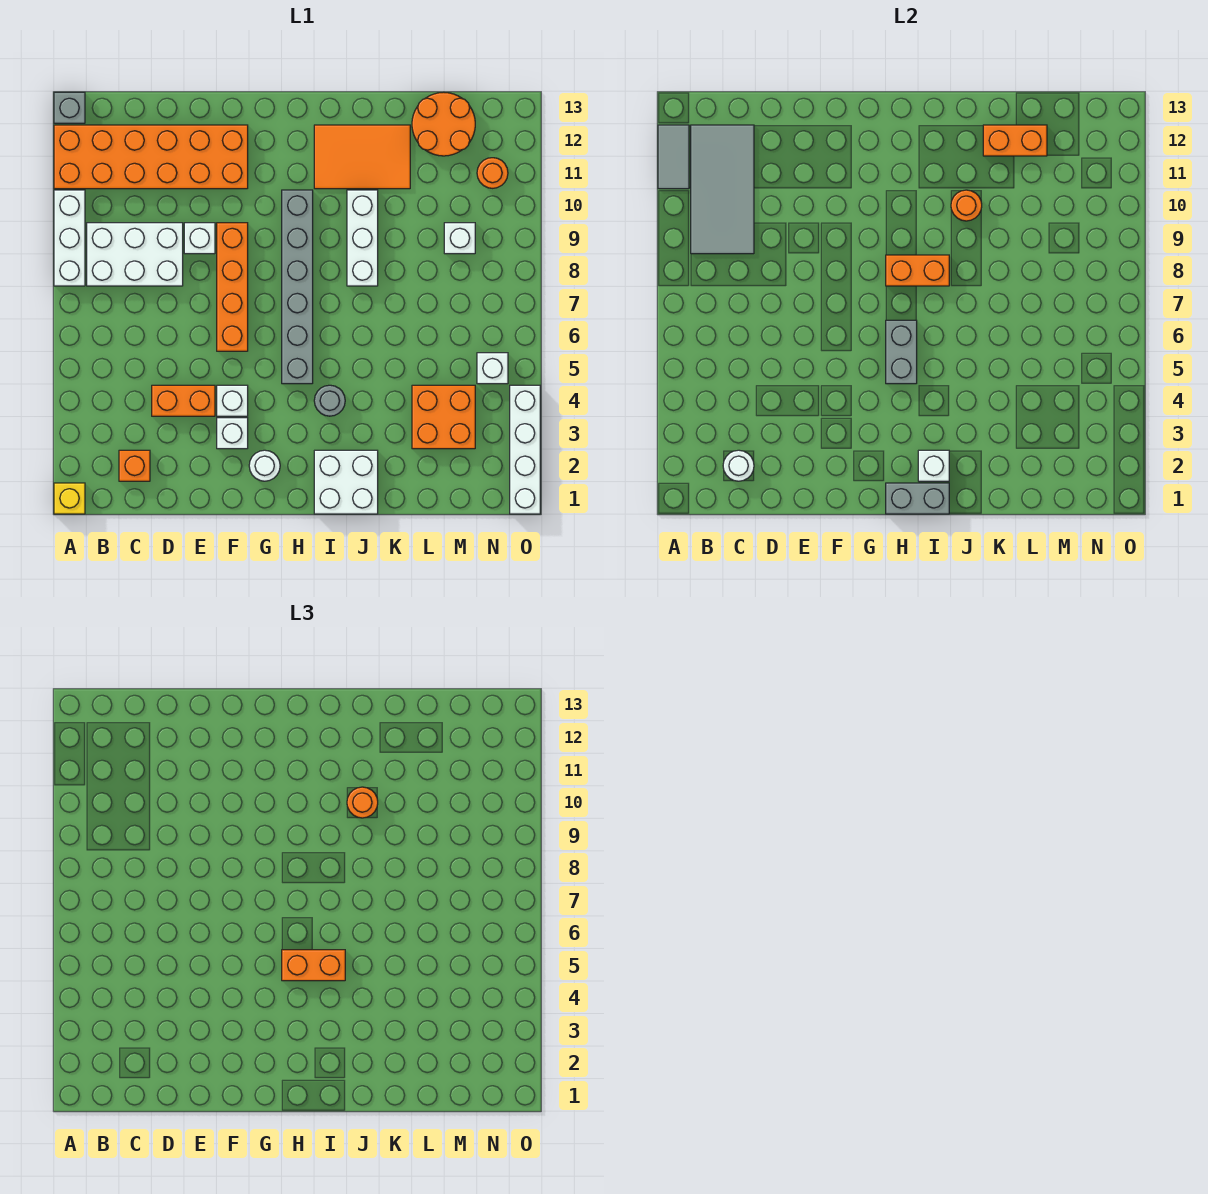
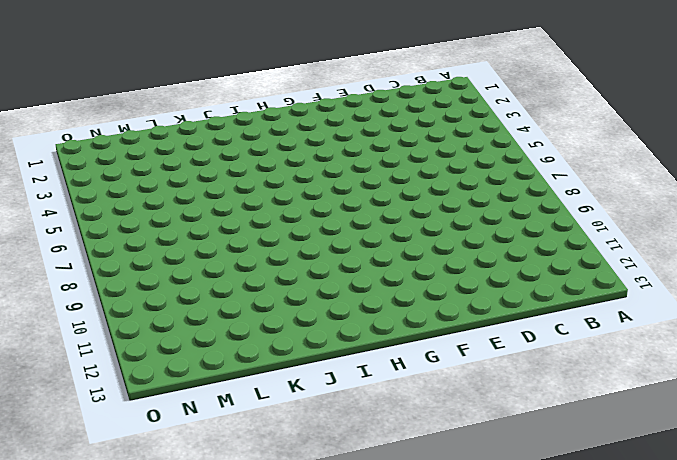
none -> yellow 1x1 brick [54,483,85,514]
none -> white 1x3 brick [54,190,85,286]
none -> orange 2x6 brick [54,125,248,189]
none -> grey 1x1 brick [54,92,85,123]

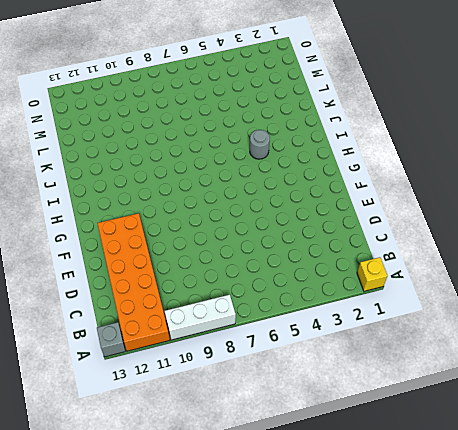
none -> white 2x3 brick [87,223,183,286]
none -> orange 1x1 brick [119,450,150,481]
none -> orange 1x2 brick [152,385,215,416]
none -> white 1x1 brick [184,223,215,254]

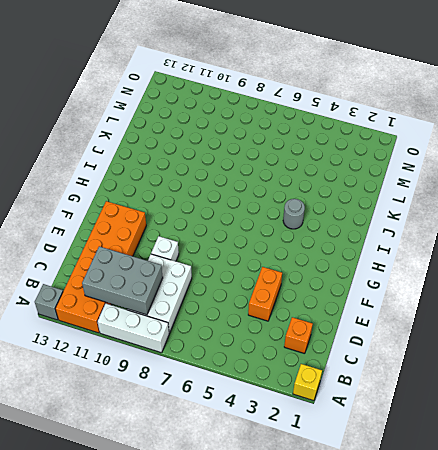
grey 2x3 brick [82,246,163,315] -> grey 2x4 tile [691,125,754,254]
none -> white 1x1 brick [217,418,248,449]
none -> white 1x1 brick [217,385,248,416]
none -> orange 1x4 brick [217,223,248,351]
none -> white 1x1 round brick [249,450,280,481]

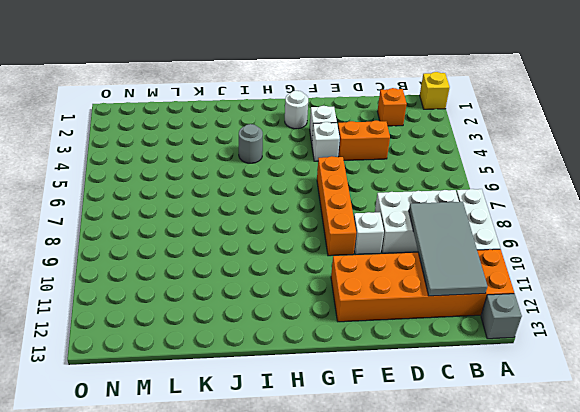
none -> grey 1x6 brick [282,190,313,384]
none -> white 2x2 brick [314,450,378,514]
none -> orange 2x3 tile [314,125,410,189]
none -> white 1x3 brick [347,190,378,286]

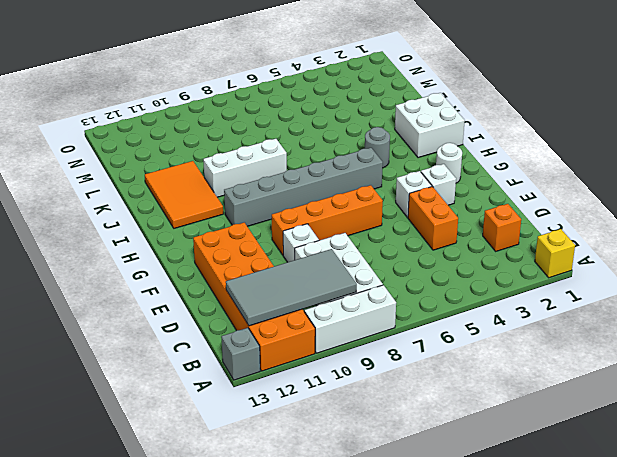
none -> orange 2x2 brick [412,385,475,449]
none -> orange 2x2 round brick [412,92,475,156]
none -> white 1x1 brick [444,223,475,254]
none -> white 1x1 brick [477,353,508,384]

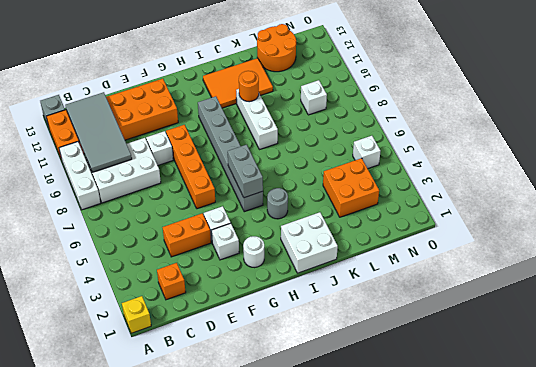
none -> orange 1x1 round brick [477,158,508,188]
none -> white 1x4 brick [510,385,540,514]
none -> grey 1x2 tile [658,125,689,189]
none -> white 1x1 round brick [723,450,754,481]

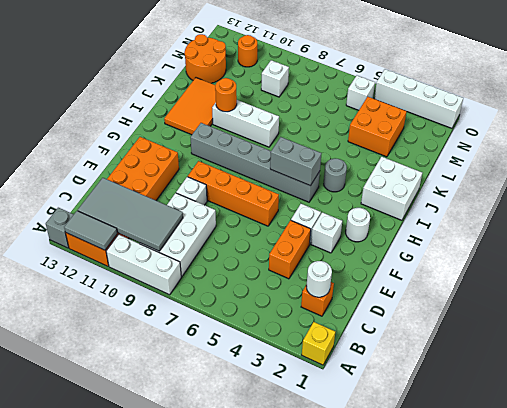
none -> grey 1x2 brick [886,483,949,514]
none -> orange 1x2 brick [886,255,949,286]
none -> white 1x1 brick [918,450,949,481]
none -> orange 1x2 brick [983,125,1047,156]

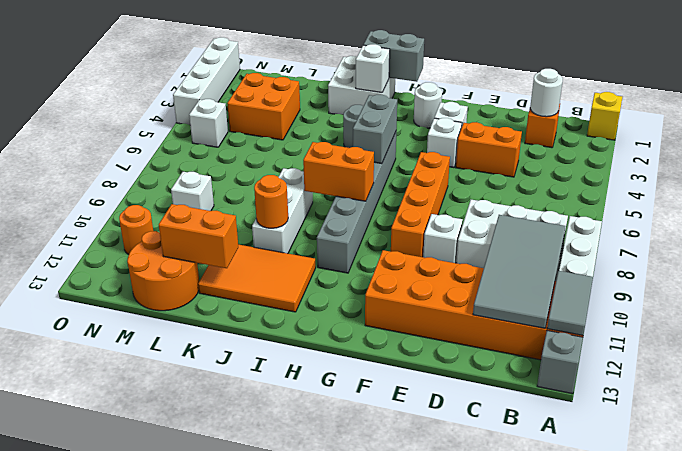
none -> orange 1x2 brick [282,950,345,981]
none -> orange 1x1 round brick [347,787,378,818]

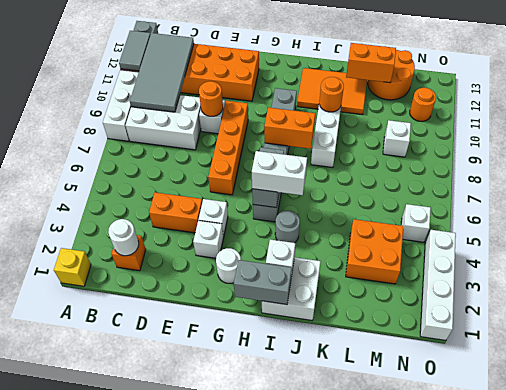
orange 1x1 round brick [199,81,223,116] -> orange 1x1 round brick moved to [347,787,378,818]
white 1x2 brick [252,151,307,195] -> orange 1x2 brick [282,950,345,981]

